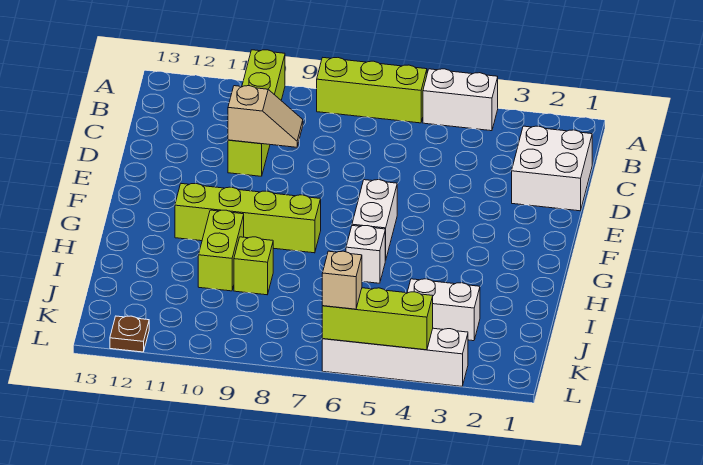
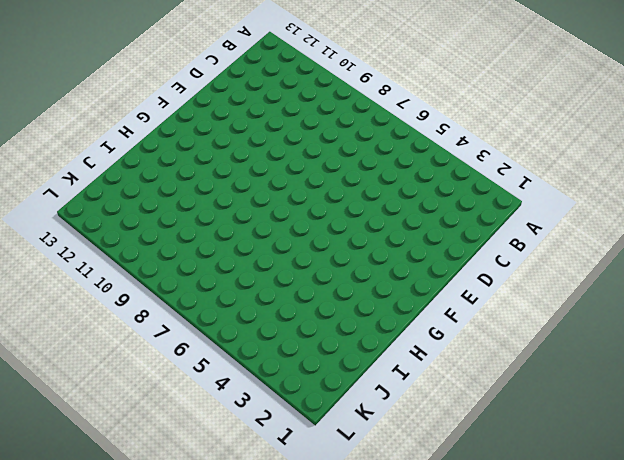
none -> white 1x2 brick [423,69,498,131]
none -> lime 1x3 brick [317,58,427,123]
none -> lime 1x4 brick [228,50,285,176]

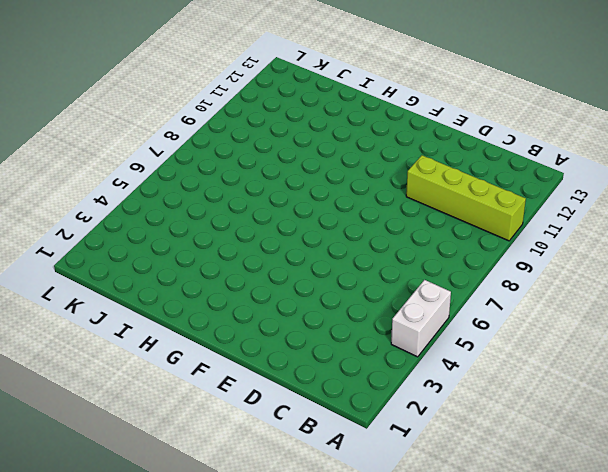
none -> lime 1x3 brick [317,58,427,123]
none -> white 2x2 brick [512,126,592,211]
none -> white 1x2 brick [352,180,397,260]

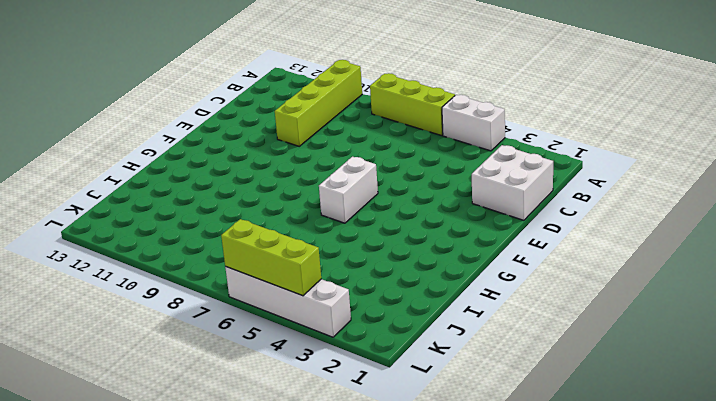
none -> lime 1x4 brick [175,184,321,253]
none -> white 1x1 brick [346,226,385,283]
none -> lime 1x2 brick [198,210,244,291]

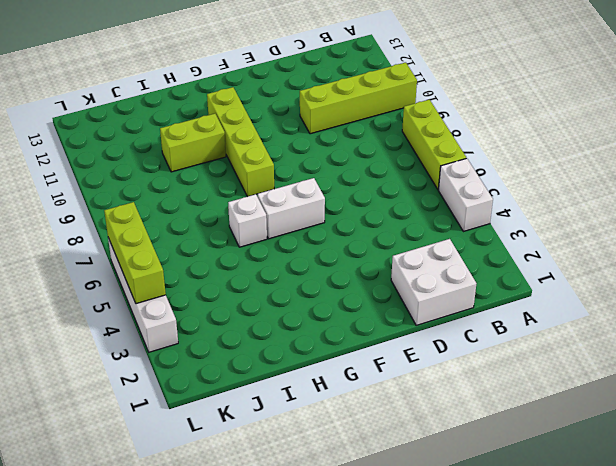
none -> lime 1x1 brick [234,237,273,295]
none -> white 1x2 brick [407,279,480,341]
none -> brown 1x1 plate [110,316,149,352]

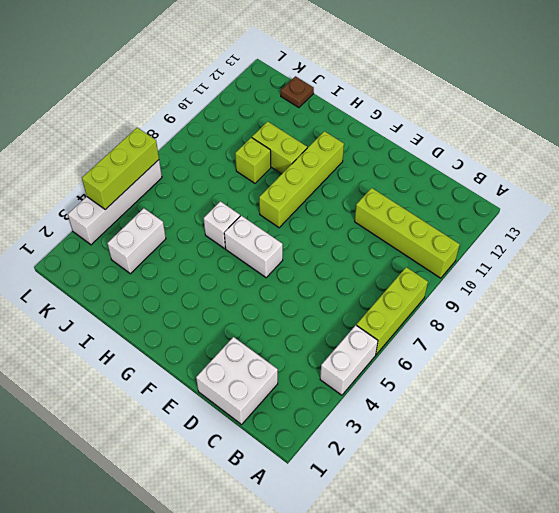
brown 1x1 plate [281,76,314,108] -> brown 1x1 plate moved to [110,316,149,352]
none -> tan 1x2 slope [228,86,303,147]
none -> tan 1x1 brick [322,251,362,309]

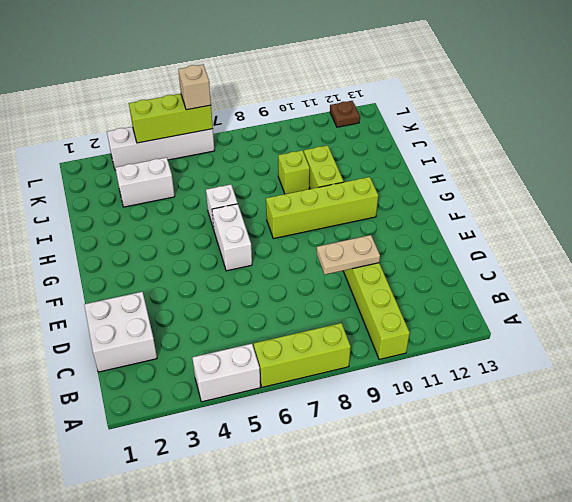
tan 1x2 plate [317,235,380,275] -> tan 1x2 slope [228,86,303,147]

